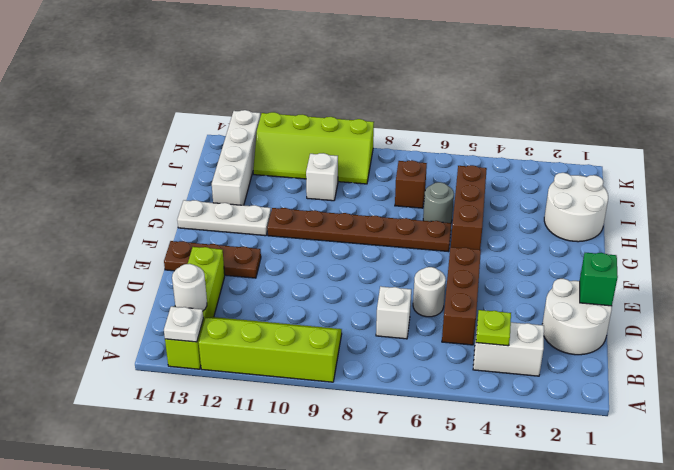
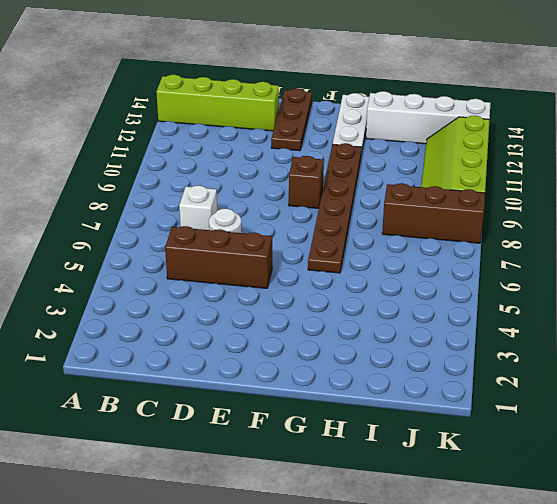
brown 1x1 brick [289,156,324,208] -> brown 1x1 brick moved to [395,160,427,208]
brown 1x3 brick [382,183,485,243] -> brown 1x3 brick moved to [451,165,487,250]
none -> lime 2x4 slope [199,317,342,382]
none -> white 1x2 brick [473,322,544,376]
none -> white 2x2 round brick [542,279,612,355]

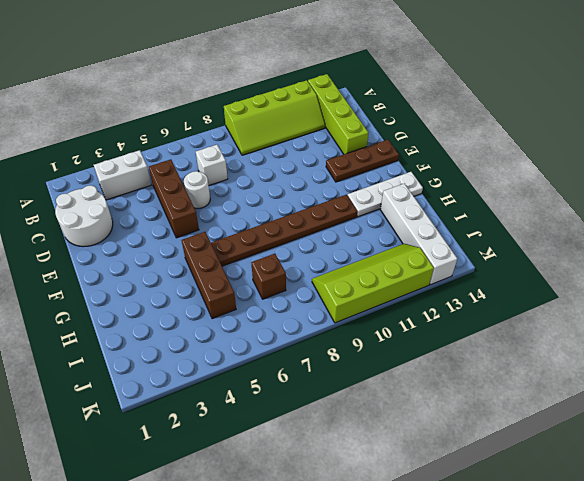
none -> white 2x2 round brick [544,173,608,242]
none -> grey 1x1 round brick [423,182,454,223]
none -> white 1x1 brick [306,153,338,201]

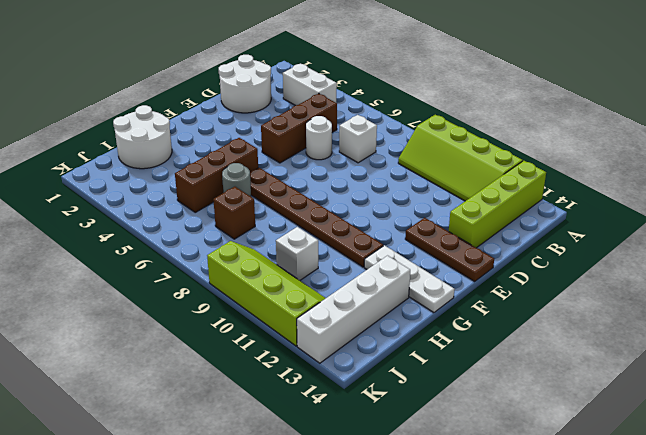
none -> white 1x1 plate [164,306,203,342]
none -> lime 1x1 plate [476,310,511,346]
none -> white 1x1 round brick [172,264,207,311]

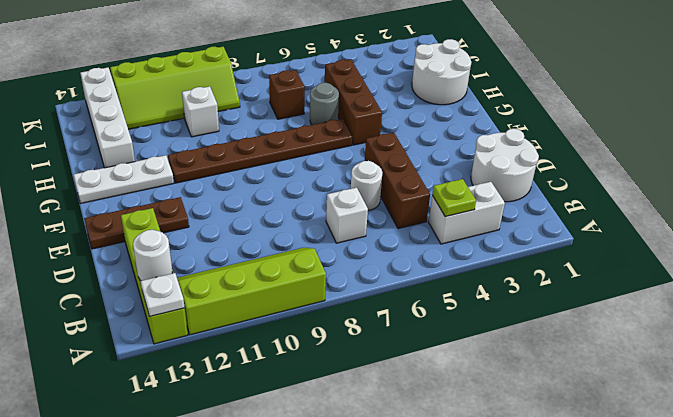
none -> green 1x1 brick [580,253,618,306]

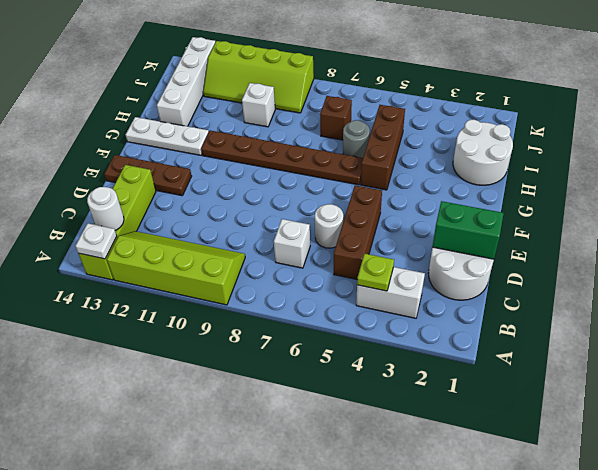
green 1x2 brick [432,201,504,259] -> green 1x1 brick [580,253,618,306]

